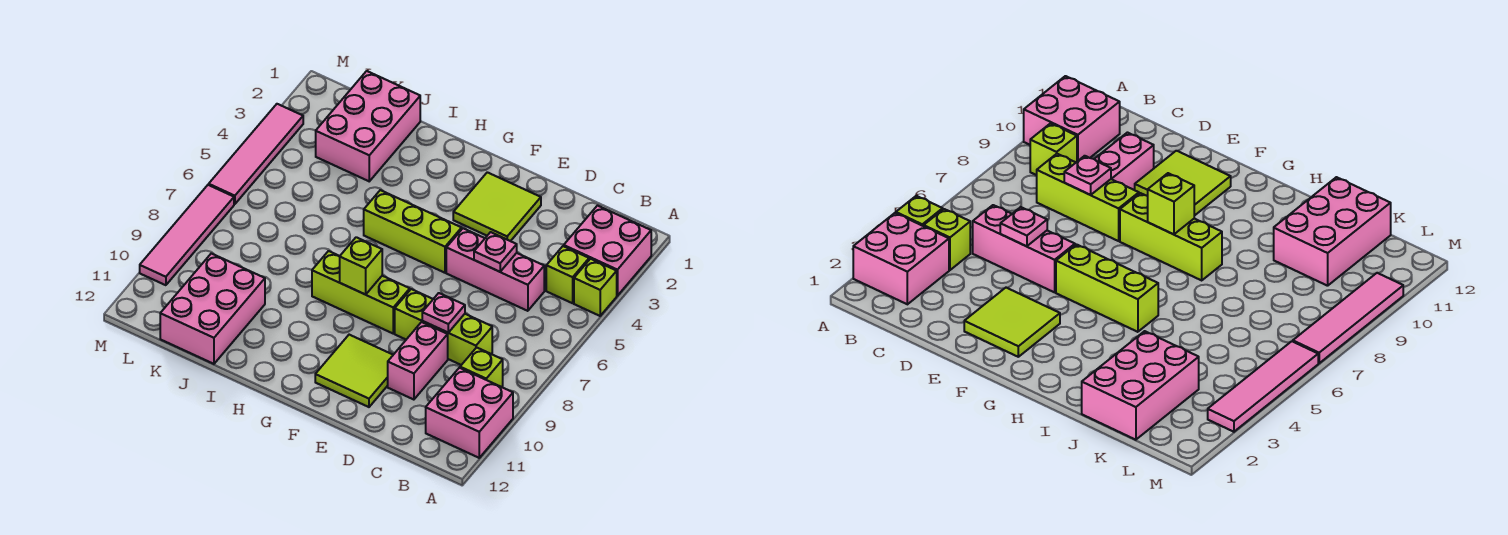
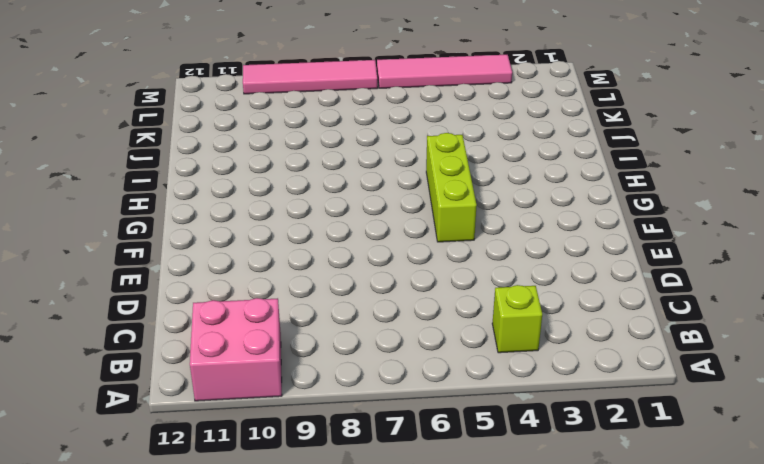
none -> pink 2x2 brick [564,206,651,296]
none -> lime 1x1 brick [574,259,617,316]
none -> lime 1x1 brick [460,347,503,387]

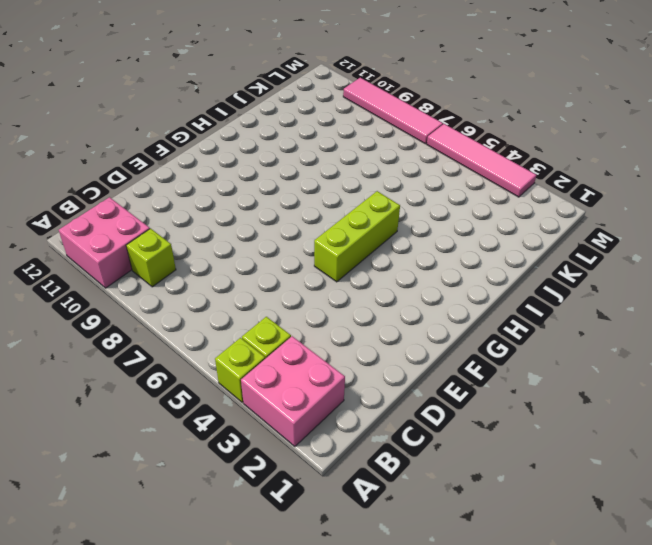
none -> pink 1x3 brick [446,228,544,311]
none -> lime 1x3 brick [395,289,492,365]
none -> pink 1x2 brick [388,322,448,400]

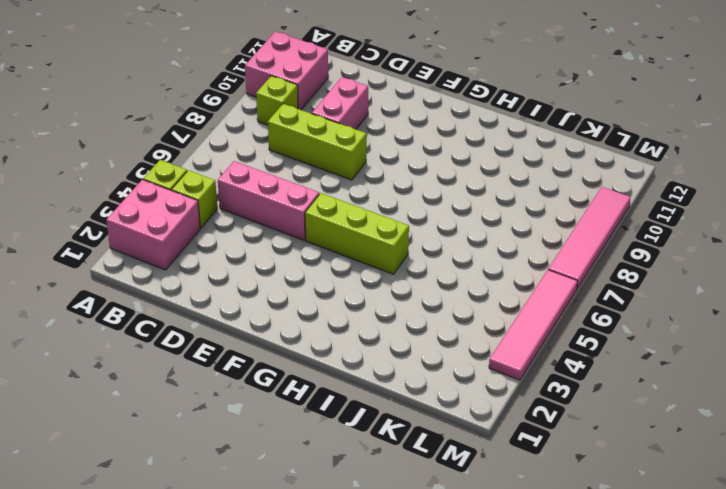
none -> lime 2x2 tile [453,172,541,241]
none -> lime 2x2 tile [315,335,393,407]
none -> lime 1x3 brick [312,251,410,333]

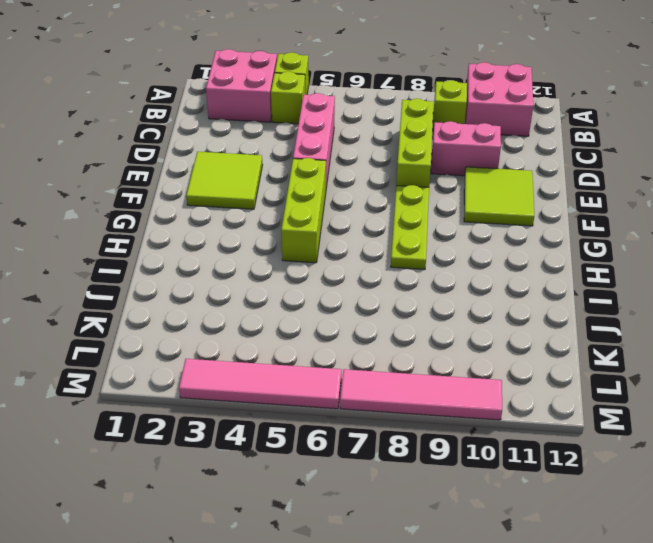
lime 1x3 plate [391,185,429,269] -> lime 1x3 brick [312,251,410,333]
none -> pink 2x3 brick [316,71,420,181]
none -> pink 2x3 brick [160,253,265,364]
none -> pink 1x1 plate [474,232,517,272]

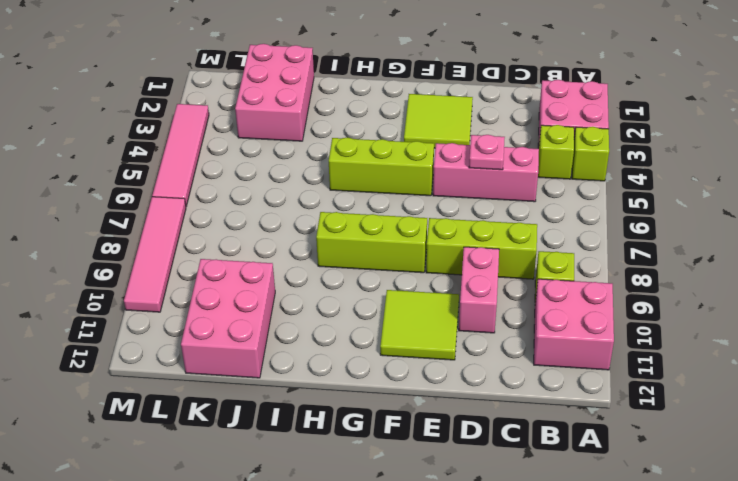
none -> pink 1x1 plate [422,293,465,332]
none -> lime 1x1 brick [340,237,382,295]

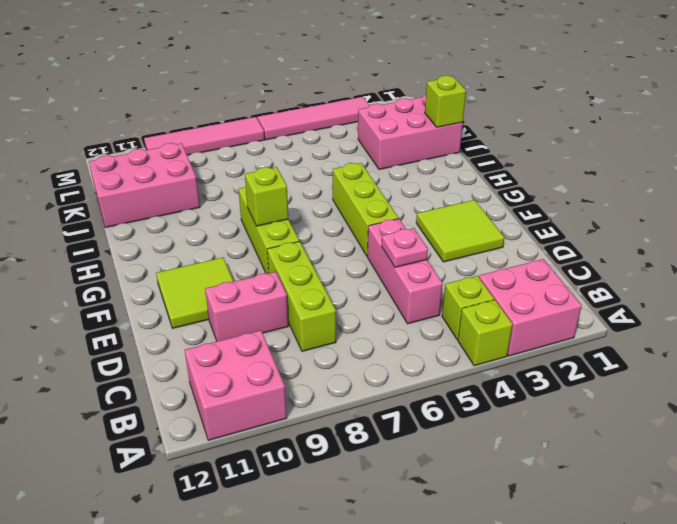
lime 1x1 brick [425,76,466,127] -> lime 1x1 brick moved to [460,347,503,387]
none -> pink 1x1 plate [422,293,465,332]

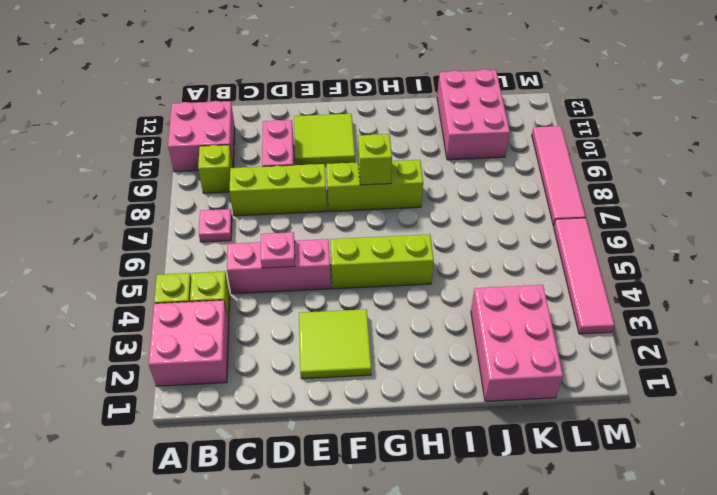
pink 1x1 plate [199,209,232,242] -> pink 1x1 plate moved to [422,293,465,332]

